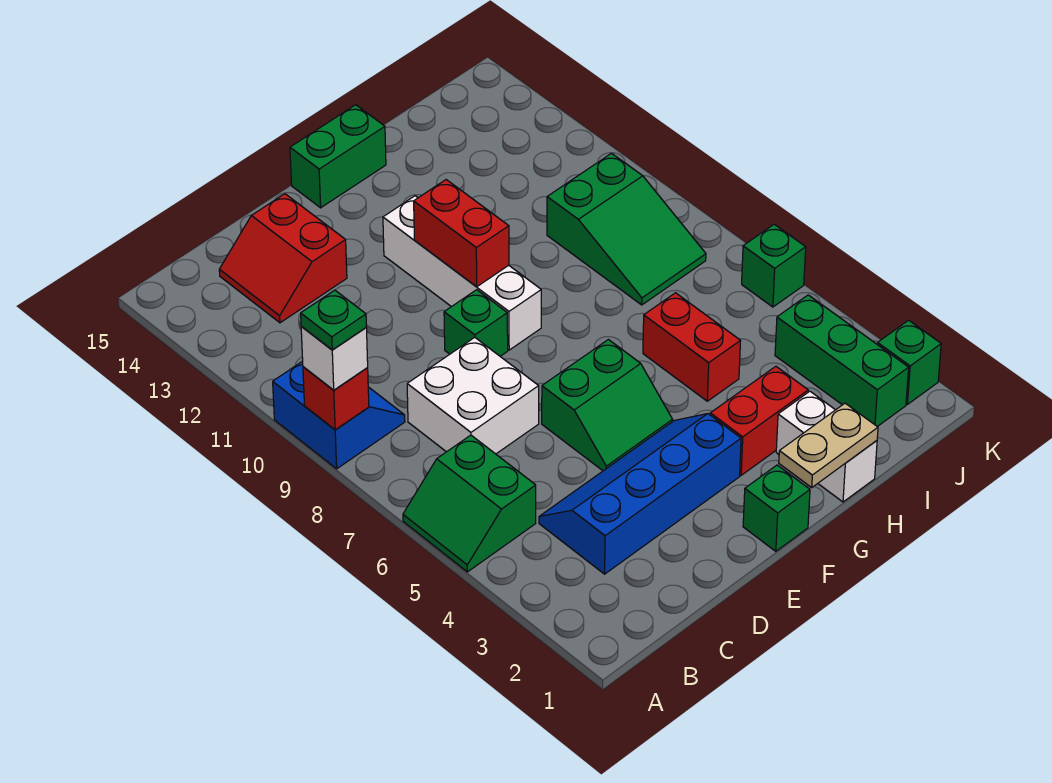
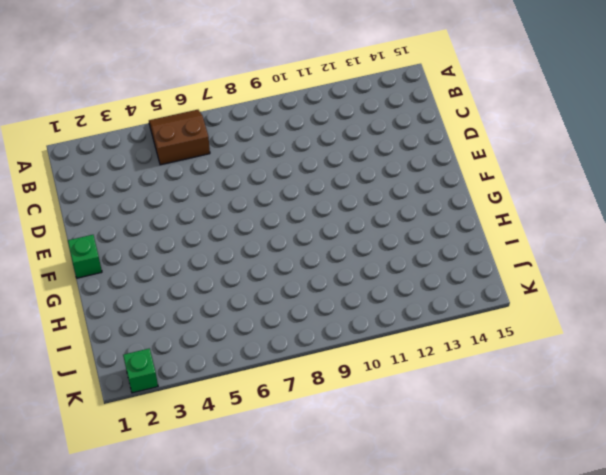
brown 2x2 slope [149,110,210,165] -> green 2x2 slope [403,435,536,572]
none -> blue 2x2 slope [273,361,405,469]
none -> blue 2x4 slope [539,414,741,574]
none -> white 2x2 brick [407,337,539,454]

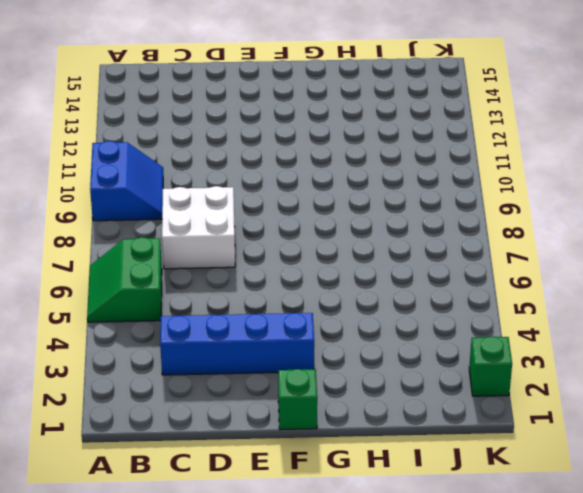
none -> red 2x2 slope [219,194,347,323]
none -> green 2x2 slope [542,340,672,471]
none -> green 1x1 brick [444,290,508,356]

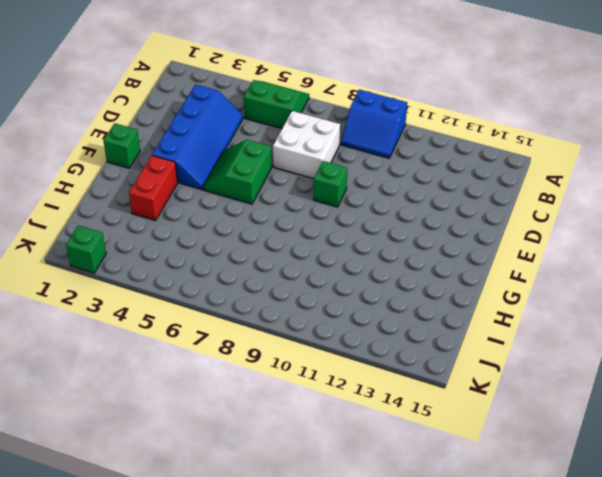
none -> red 2x2 slope [219,194,347,323]
none -> white 1x4 brick [383,196,541,350]
none -> green 1x2 brick [290,105,386,208]

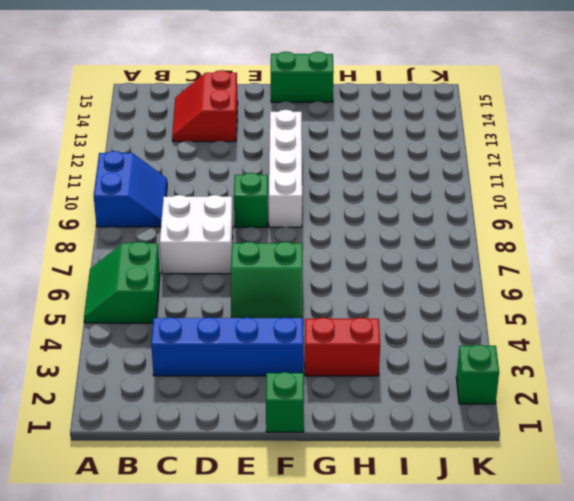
none -> white 1x2 brick [776,391,877,502]
none -> red 1x2 brick [643,293,740,401]
none -> green 2x3 slope [547,153,706,305]

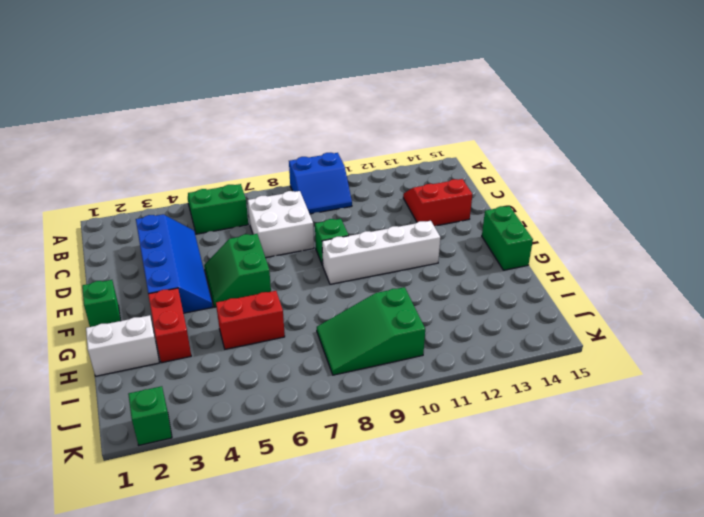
none -> green 1x3 brick [775,295,909,427]
none -> green 1x1 brick [742,224,806,307]
none -> red 1x1 brick [303,367,369,430]

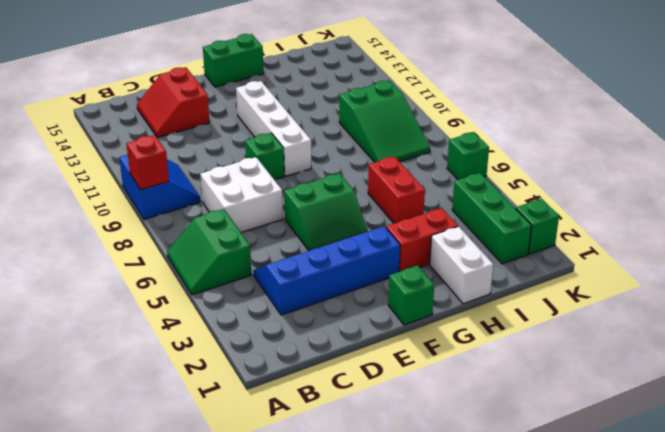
none -> red 1x2 brick [414,180,509,287]
none -> tan 1x2 plate [779,403,878,487]
none -> white 1x1 brick [301,327,368,390]

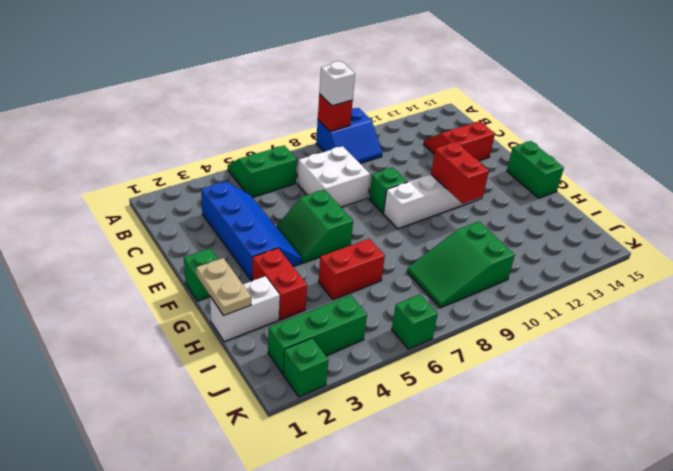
red 1x2 brick [431,142,489,203] -> red 1x2 brick turned to [414,180,509,287]
none -> green 1x1 plate [301,290,366,350]

